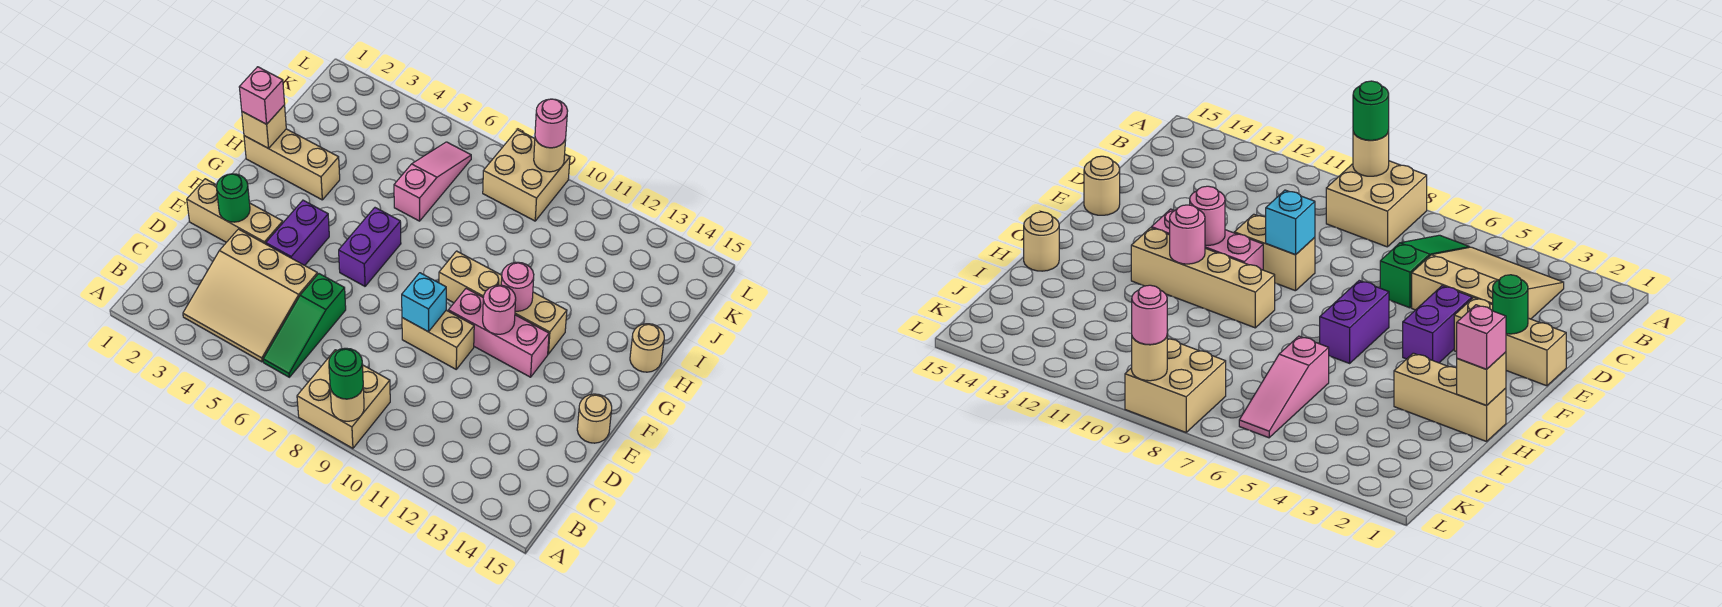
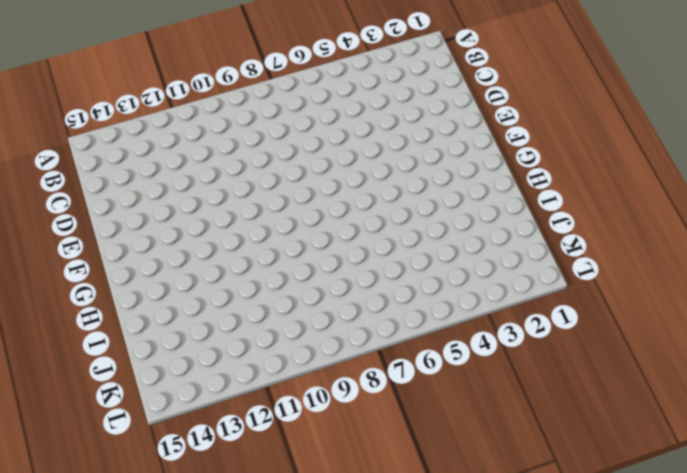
none -> tan 2x2 brick [297,350,390,448]
none -> tan 3x3 slope [183,229,318,362]
none -> green 1x3 slope [263,274,346,377]

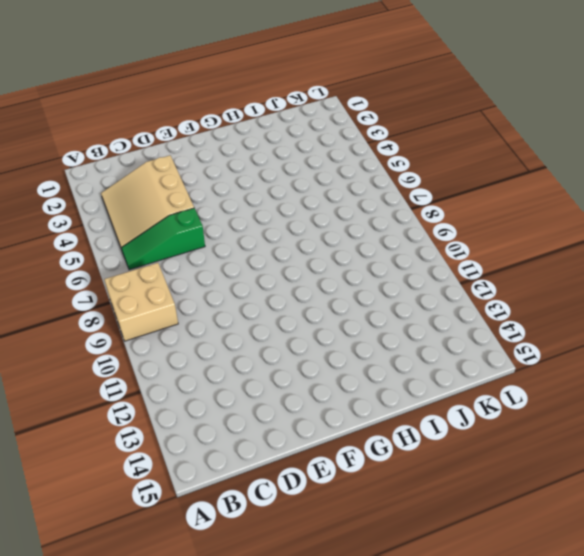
none -> tan 1x3 brick [187,179,283,244]
none -> purple 1x2 brick [266,200,329,265]
none -> tan 1x2 brick [402,310,474,369]

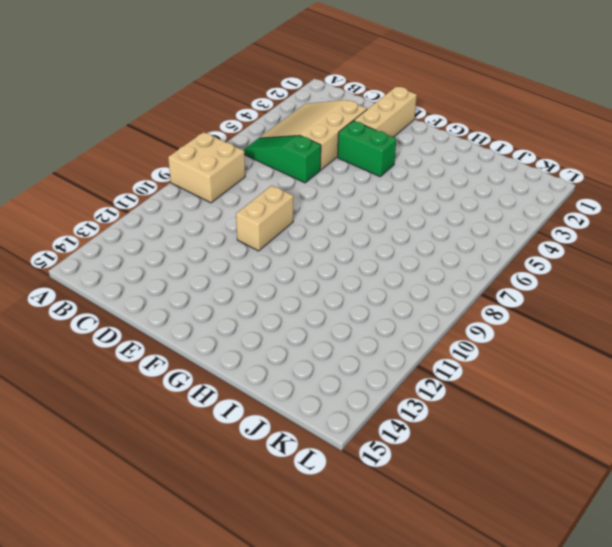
green 1x2 brick [338,121,396,177] -> purple 1x2 brick [266,200,329,265]
none -> tan 1x1 round brick [577,394,612,443]
none -> purple 1x2 brick [339,208,401,286]
none -> pink 1x3 brick [448,289,549,377]

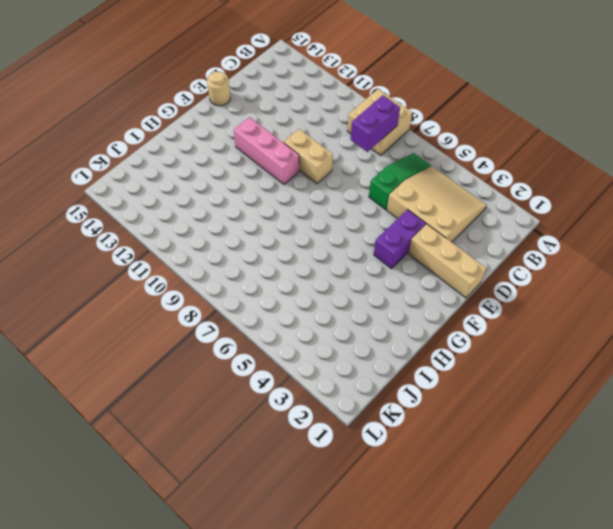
purple 1x2 brick [350,95,400,152] -> purple 1x2 brick moved to [339,208,401,286]
none -> tan 1x4 brick [439,251,567,354]
none -> tan 1x3 brick [244,129,340,200]
none -> tan 1x1 round brick [630,324,664,372]

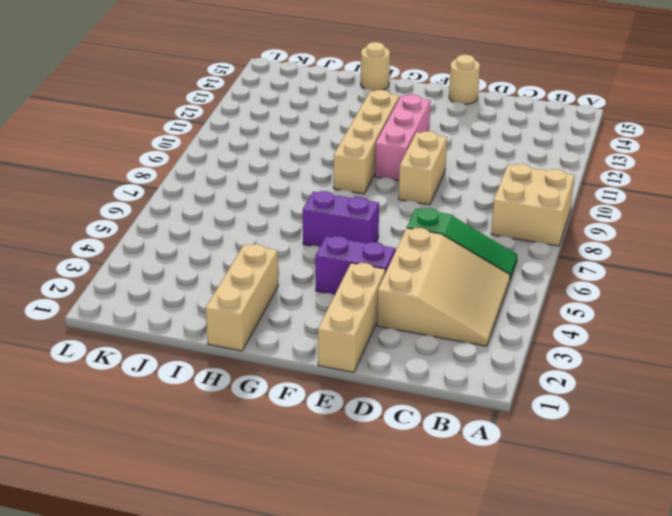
none -> pink 1x3 slope [394,142,471,221]
none -> tan 2x2 brick [483,130,570,221]
none -> tan 1x1 round brick [330,388,364,421]

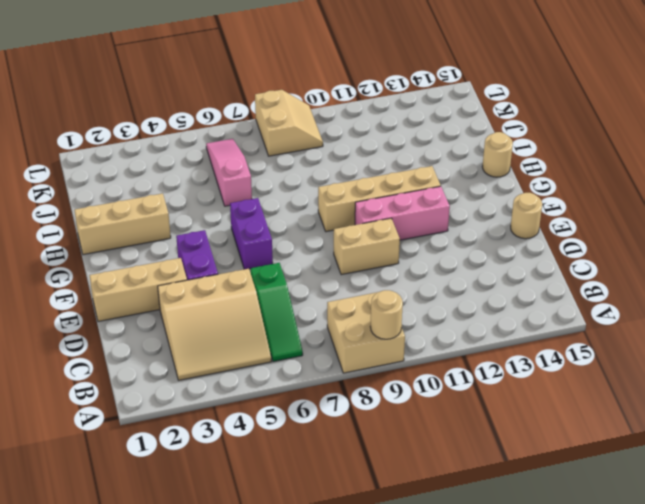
tan 2x2 slope [255,90,323,156] -> tan 2x2 brick [483,130,570,221]
none -> green 1x1 round brick [216,174,250,222]
none -> cyan 1x1 brick [402,273,446,332]
none -> pink 1x1 round brick [483,285,516,334]

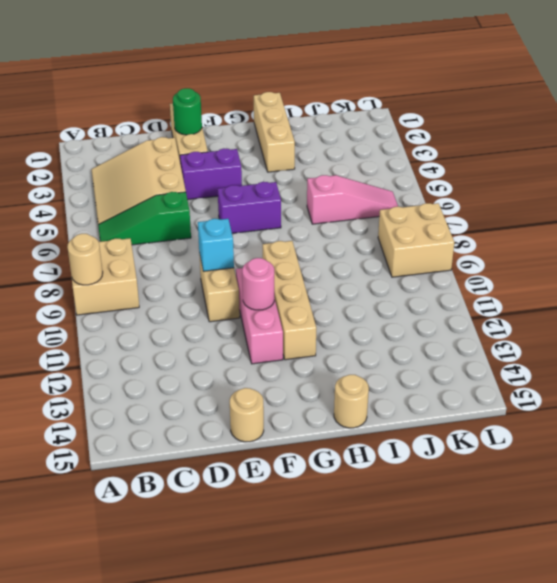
none -> pink 1x1 round brick [501,262,534,311]
none -> tan 1x1 brick [242,105,286,148]
none -> tan 1x1 round brick [534,138,566,172]

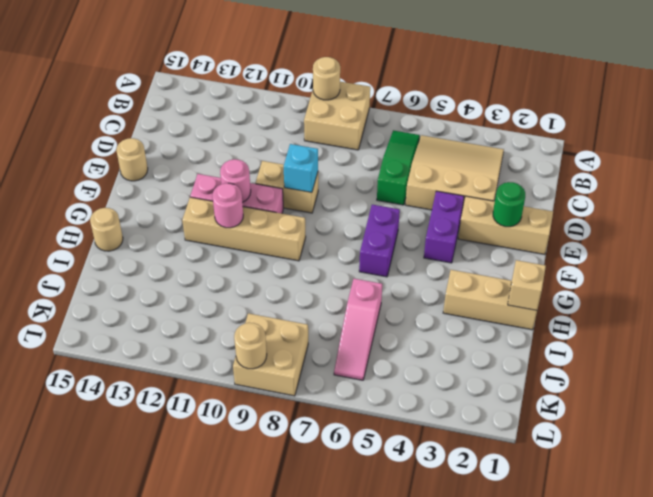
none -> green 1x1 round brick [329,348,363,399]
none -> pink 1x1 brick [239,67,285,124]
none -> pink 1x1 round brick [535,99,568,148]

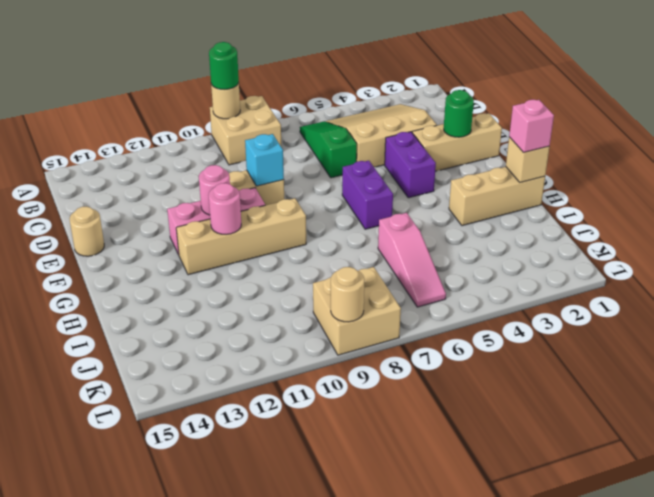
none -> tan 1x1 round brick [630,324,664,372]
none -> pink 1x1 round brick [535,99,568,148]

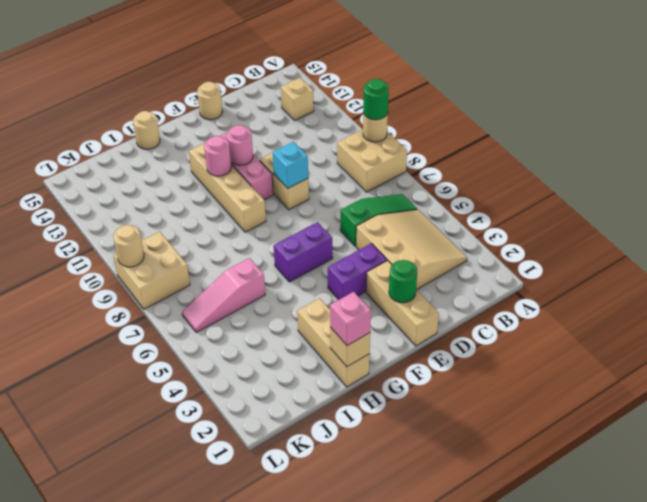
tan 1x1 brick [281,78,314,120] -> none
none -> pink 1x1 round brick [535,99,568,148]

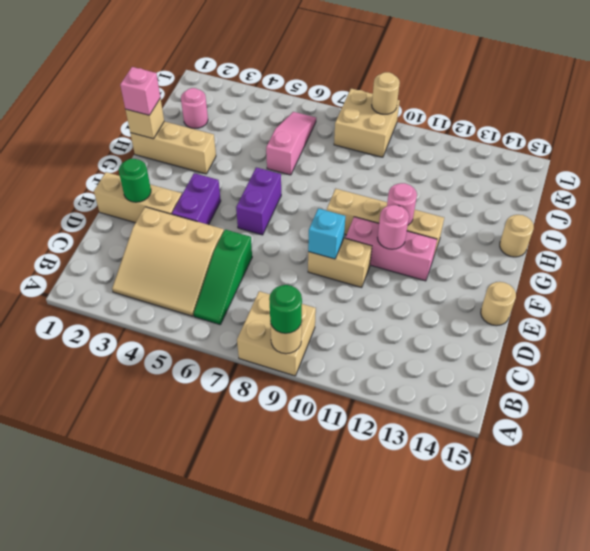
pink 1x1 round brick [181,88,208,128] -> pink 1x1 round brick moved to [535,99,568,148]

